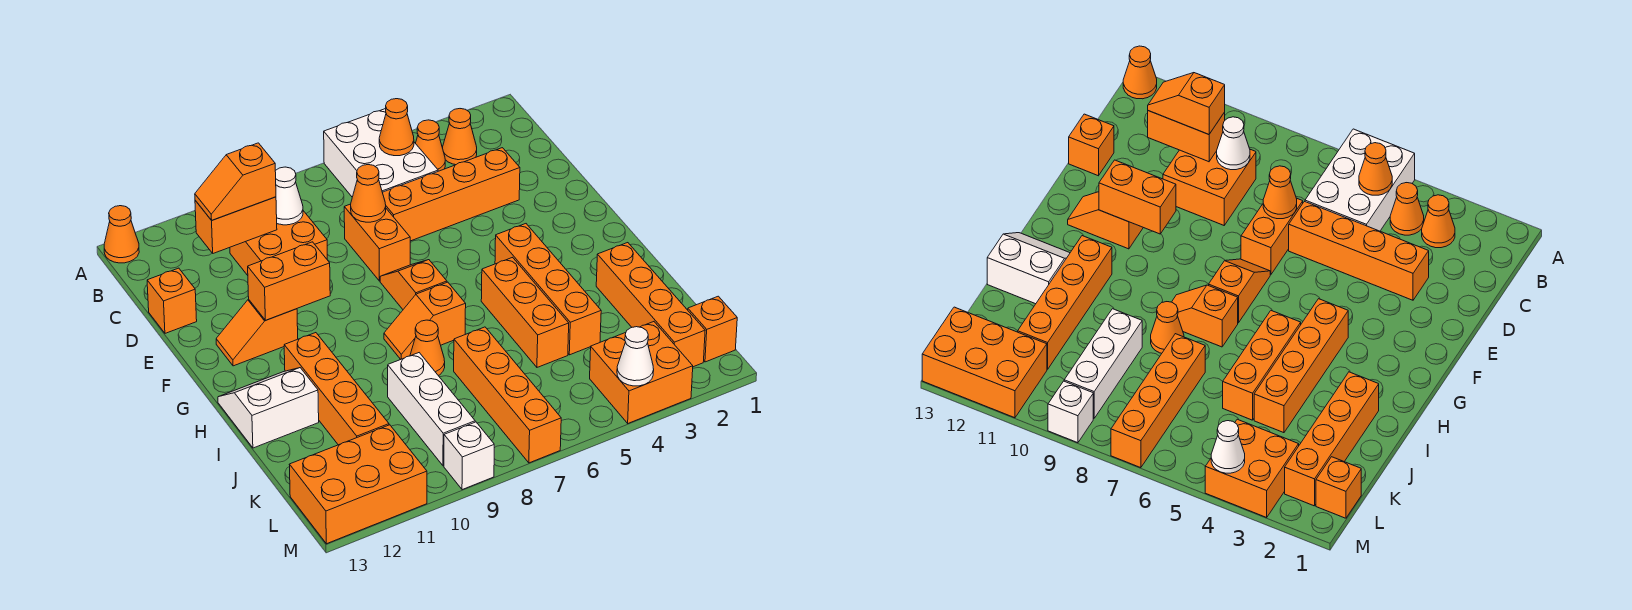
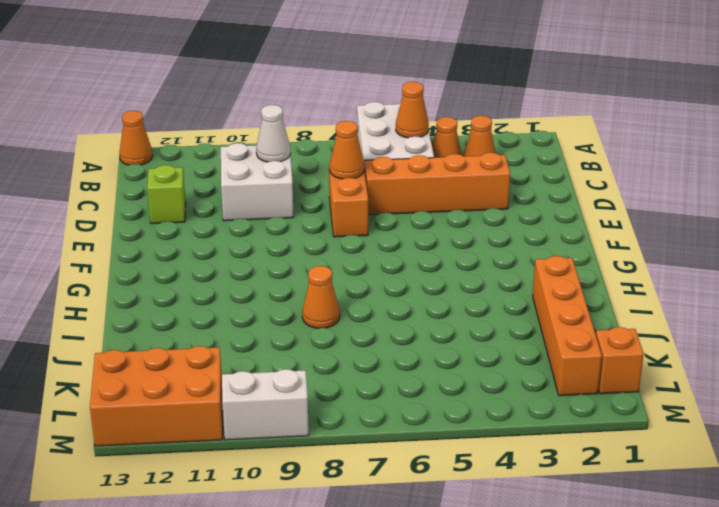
white 2x2 brick [221,143,294,221] -> orange 2x2 brick [230,211,327,275]
lime 1x1 brick [147,165,186,224] -> none
white 1x2 brick [222,369,309,440] -> white 1x1 brick [444,422,494,490]
none -> orange 1x1 brick [147,268,197,333]
none -> orange 1x2 slope [380,260,447,309]
none -> orange 1x2 slope [216,299,298,366]
none -> orange 1x4 brick [495,224,601,355]

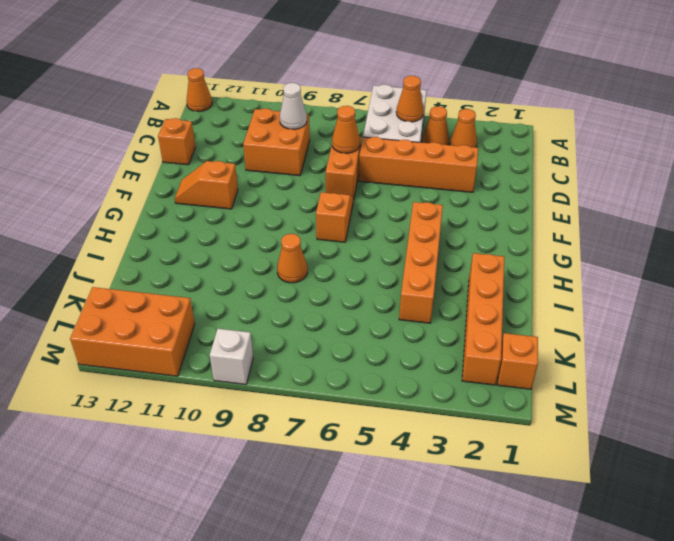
none -> orange 1x3 brick [481,257,569,367]
none -> orange 1x2 slope [384,282,466,359]
none -> orange 1x4 brick [284,333,389,445]
none -> white 2x2 slope [218,368,319,448]

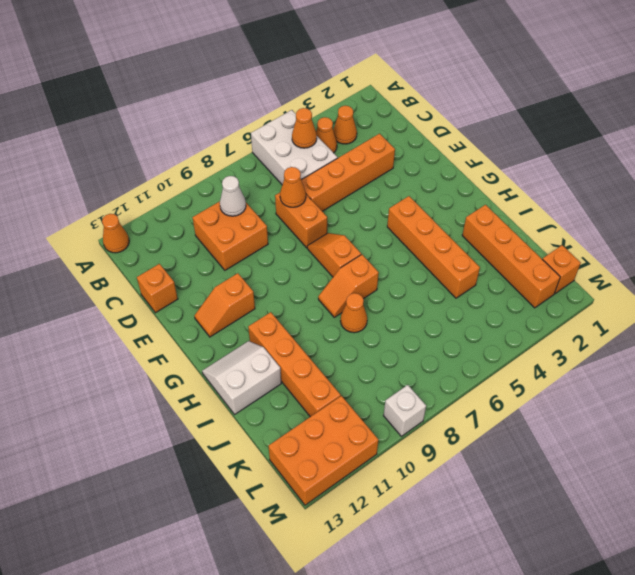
none -> orange 1x3 brick [481,257,569,367]
none -> orange 1x4 brick [454,327,561,463]
none -> white 1x3 brick [388,353,475,466]
none -> orange 2x2 brick [590,322,693,423]

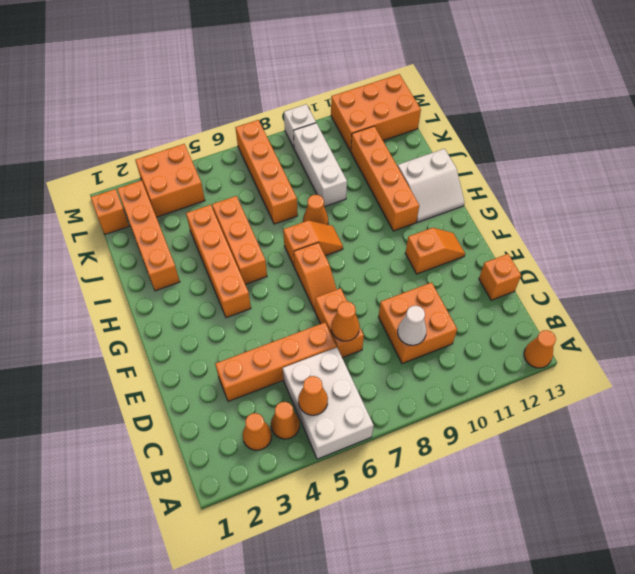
none -> orange 1x2 brick [195,197,277,253]
none -> orange 1x2 brick [248,242,330,320]
none -> white 1x1 cone [617,327,654,386]
none -> orange 1x2 slope [195,143,276,220]

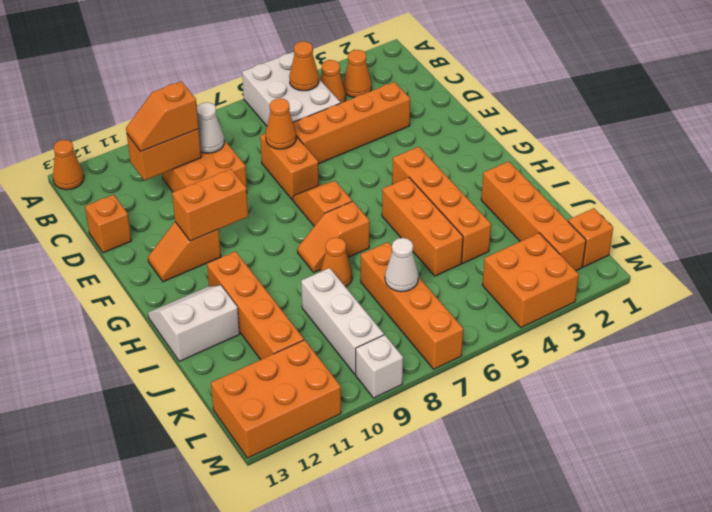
white 1x1 cone [385,238,418,292] -> white 1x1 cone moved to [617,327,654,386]

